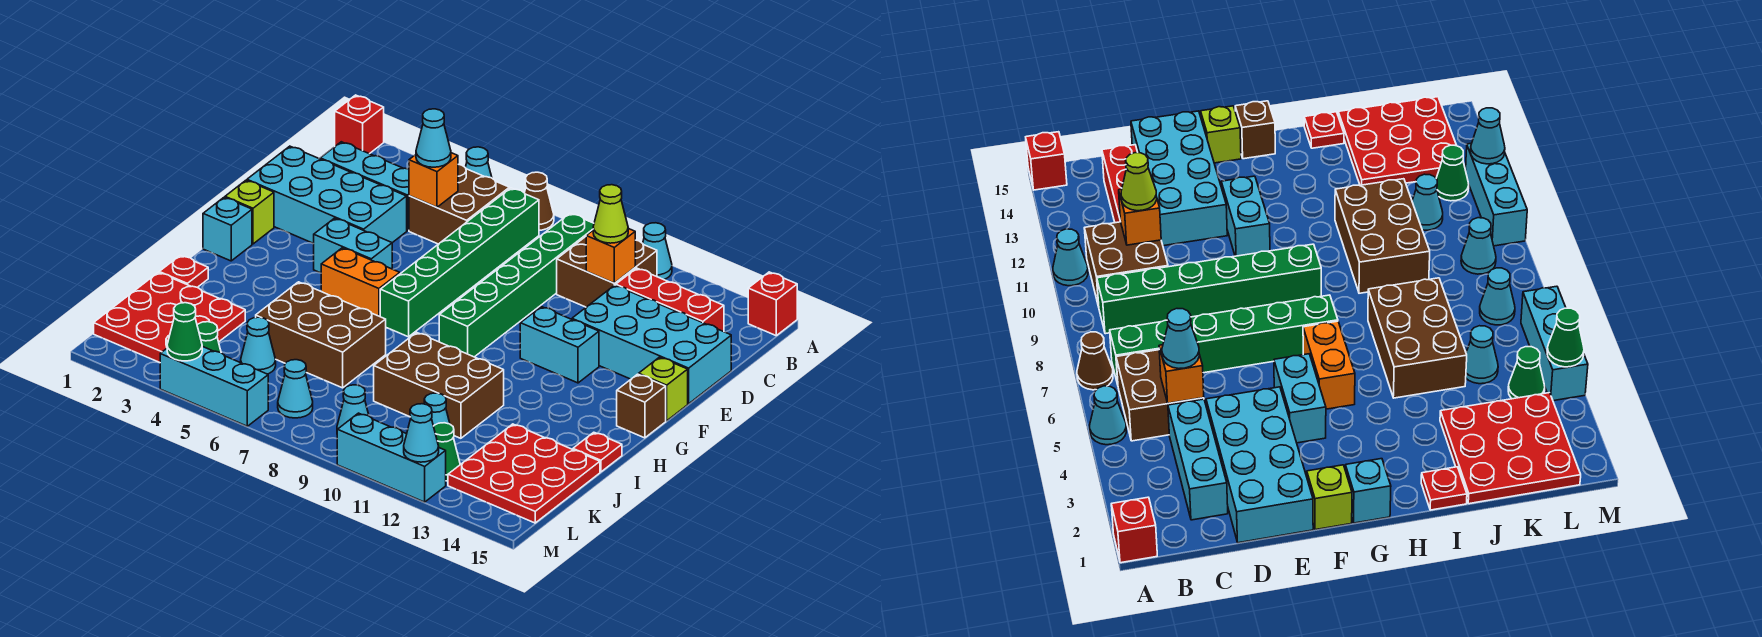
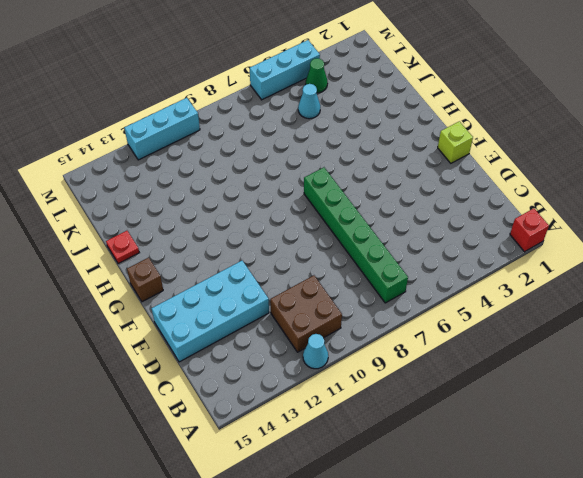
none -> cyan 1x1 cone [465,147,492,178]
none -> brown 1x1 cone [525,172,554,230]
none -> red 1x1 brick [748,272,797,336]
none -> brown 2x2 brick [409,164,509,244]

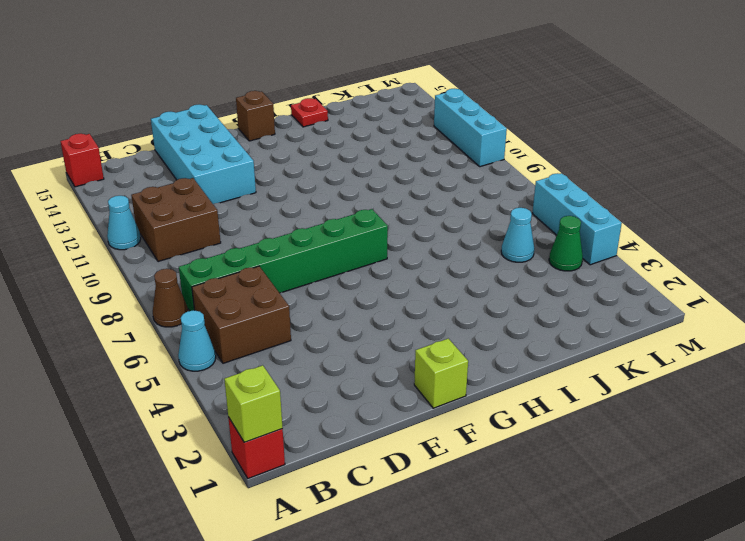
lime 1x1 brick [224,365,283,442] -> lime 1x1 brick moved to [639,357,688,421]
none -> green 1x6 brick [439,213,594,357]
none -> cyan 1x3 brick [320,142,409,231]
none -> red 1x3 brick [616,268,724,332]
none -> cyan 2x4 brick [247,146,407,244]

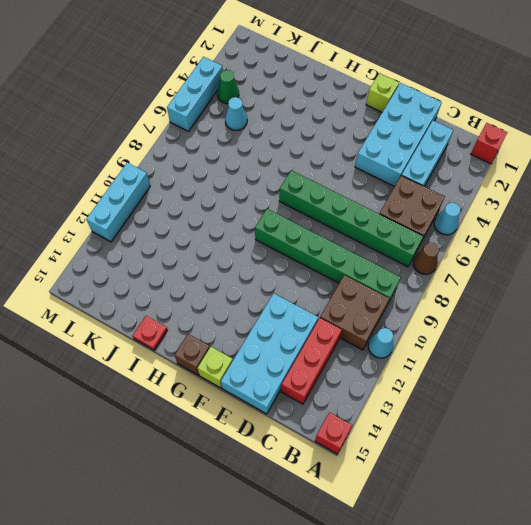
none -> cyan 1x2 brick [314,218,392,273]
none -> cyan 1x2 brick [520,307,599,383]
none -> cyan 1x1 brick [203,197,252,261]
none -> orange 1x2 brick [321,248,400,317]

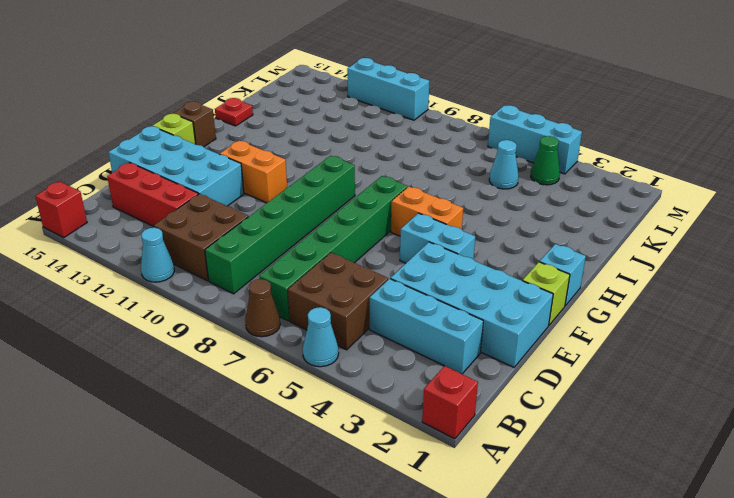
orange 1x2 brick [220,141,287,203] -> cyan 1x2 brick [520,307,599,383]
none -> red 1x1 plate [159,255,208,287]
none -> brown 2x3 brick [256,282,386,388]
none -> brown 2x3 brick [374,332,504,438]
none -> red 3x3 plate [94,272,245,362]

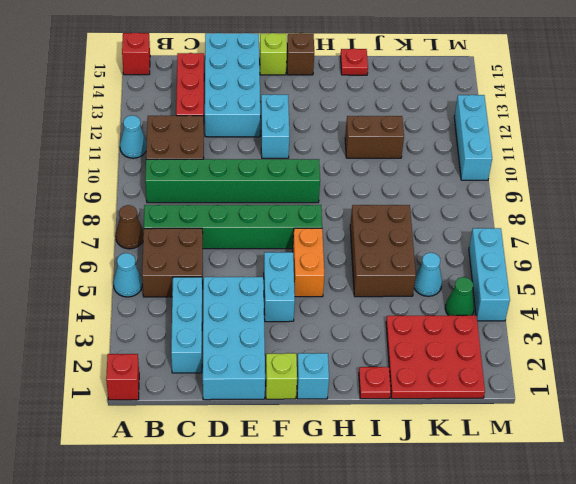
brown 1x2 brick [345,116,404,158] -> brown 2x3 brick [374,332,504,438]
none -> red 3x3 plate [448,424,600,523]
none -> cyan 1x1 cone [424,393,450,426]
none -> cyan 1x1 cone [278,360,313,418]
none -> cyan 1x1 cone [337,385,369,429]

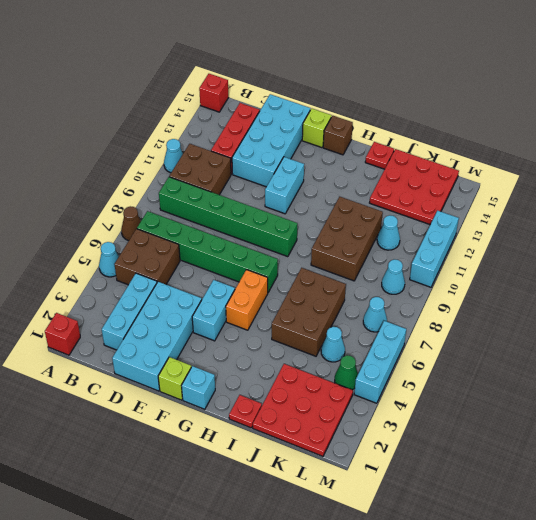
none -> green 1x1 cone [434,423,460,481]
none -> orange 1x1 brick [409,153,458,207]
none -> orange 1x1 brick [586,229,635,283]
none -> green 1x1 cone [167,303,202,361]

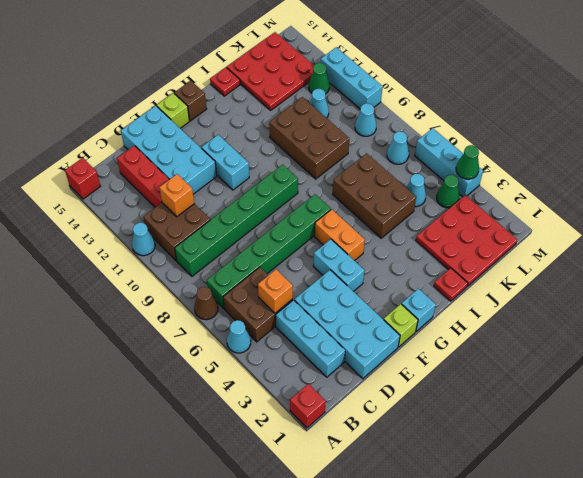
none -> cyan 1x1 cone [404,404,439,462]
none -> cyan 1x1 cone [416,109,451,167]
none -> lime 1x1 cone [593,185,628,243]

